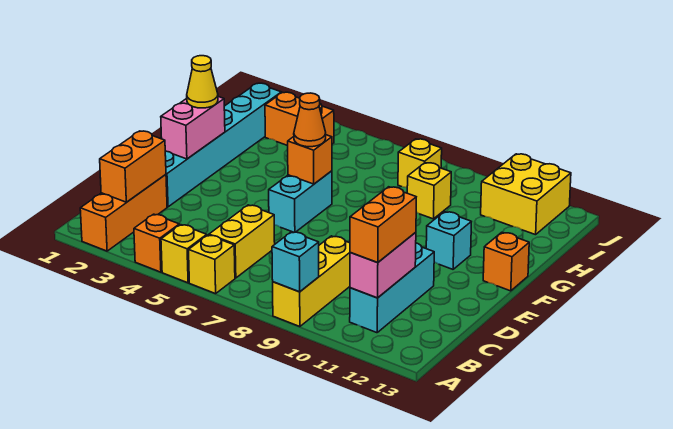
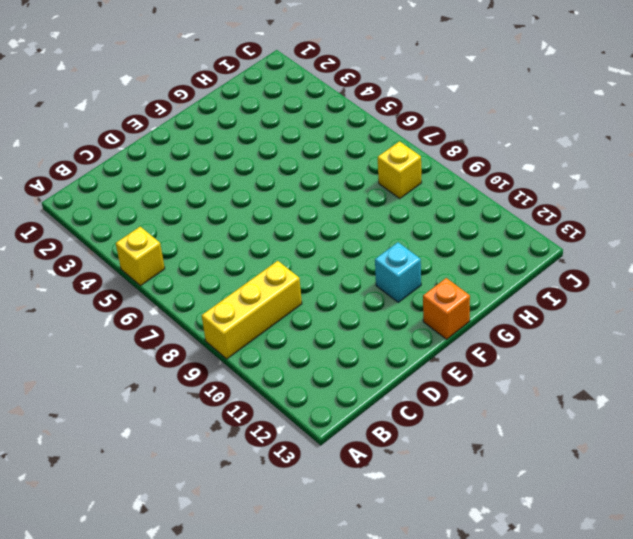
none -> orange 1x3 brick [80,175,167,251]
none -> orange 1x1 brick [134,214,179,272]
none -> yellow 1x1 brick [189,235,235,294]

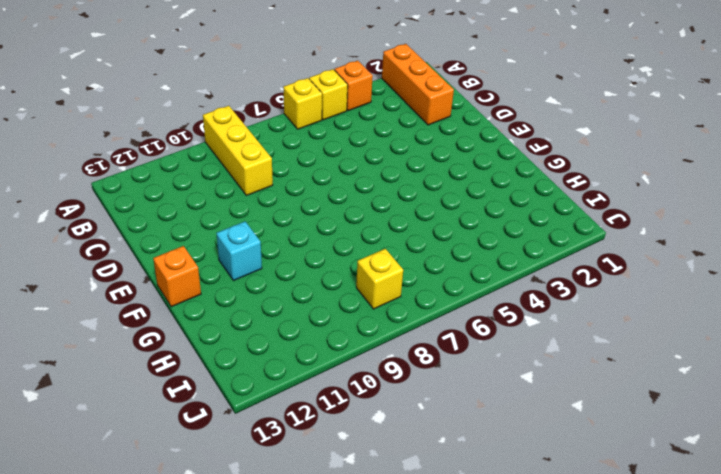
none -> yellow 1x2 brick [209,205,275,278]
none -> cyan 1x3 brick [350,243,434,333]
none -> cyan 1x6 brick [165,83,281,207]

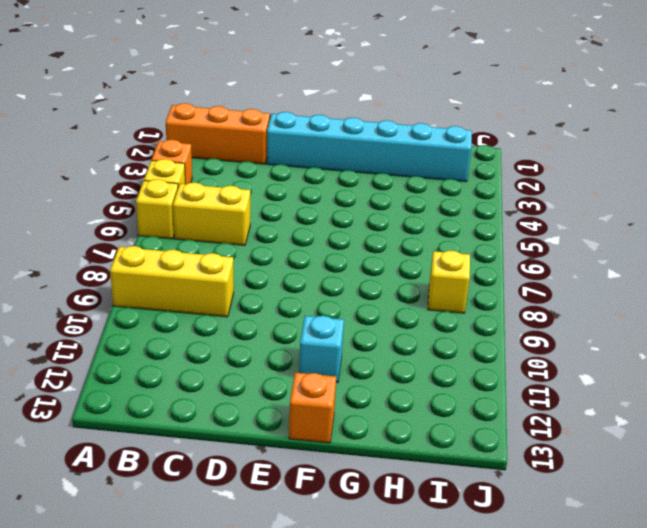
none -> cyan 1x3 brick [350,243,434,333]
none -> cyan 1x2 brick [269,171,332,232]
none -> yellow 1x1 brick [407,163,451,219]

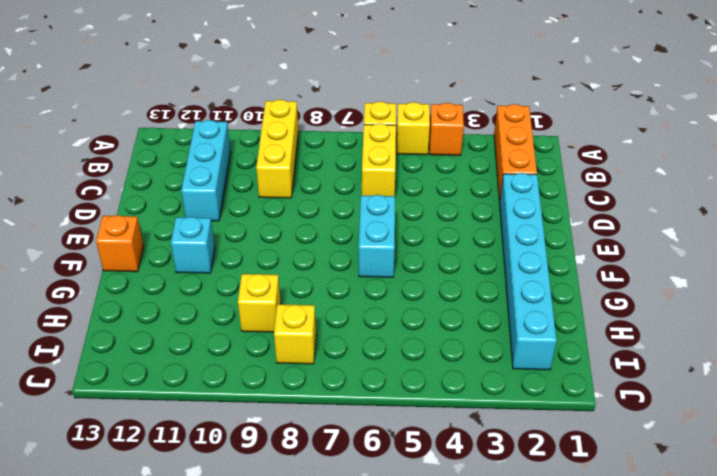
none -> orange 1x2 brick [265,92,334,146]
none -> yellow 2x2 brick [481,154,571,235]
none -> cyan 1x1 brick [272,232,319,292]

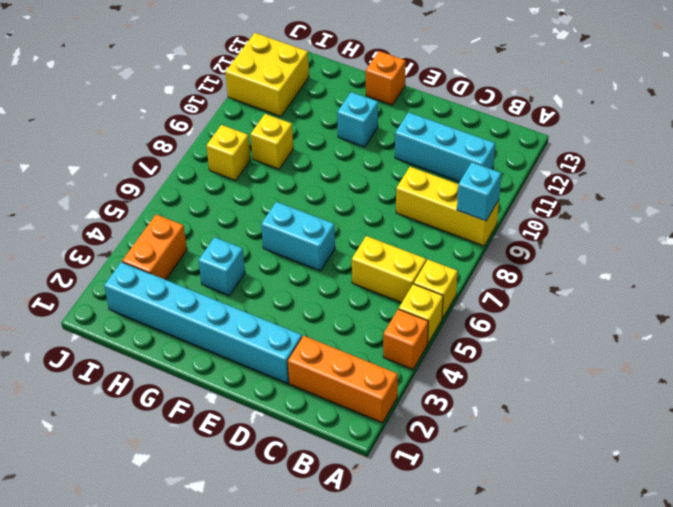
cyan 1x1 brick [198,237,245,296] -> none
none -> orange 1x2 brick [100,131,166,202]
none -> pink 1x2 brick [350,232,416,298]
none -> pink 1x2 brick [161,97,225,159]

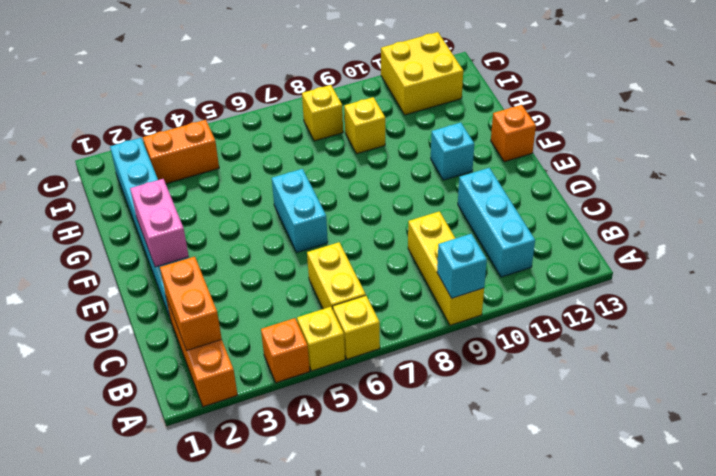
none -> pink 1x2 brick [350,232,416,298]
none -> orange 1x1 brick [288,135,332,184]
none -> orange 1x2 brick [350,187,416,262]

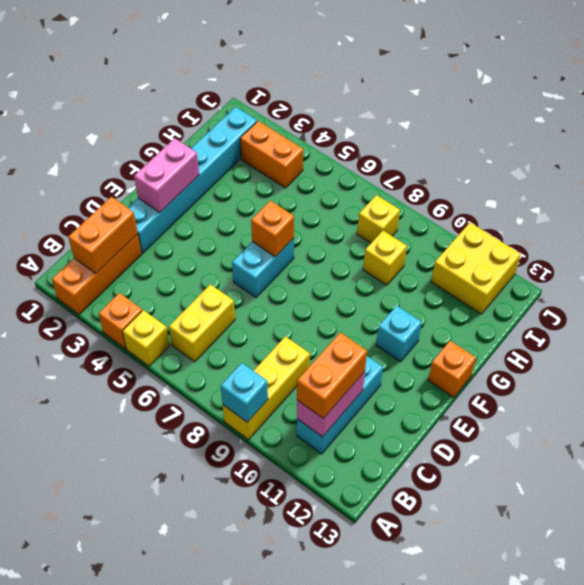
none -> yellow 1x1 brick [189,235,235,294]
none -> yellow 1x1 cone [187,56,218,108]
none -> orange 1x1 cone [294,93,326,147]

